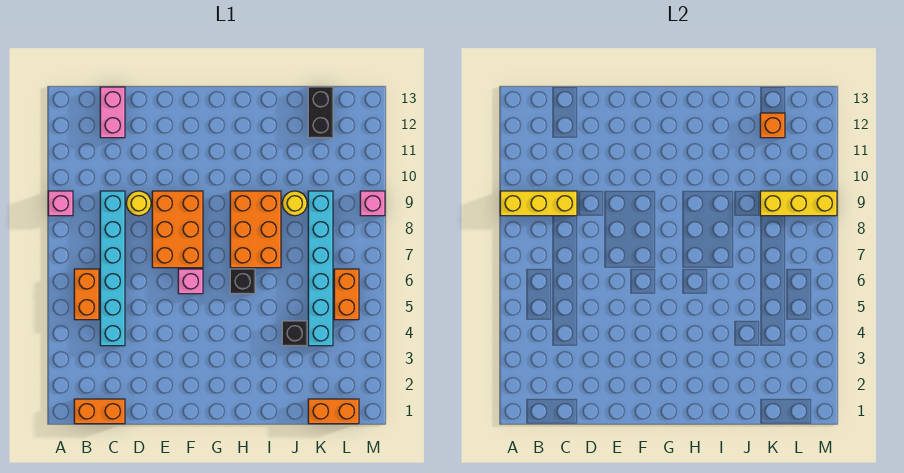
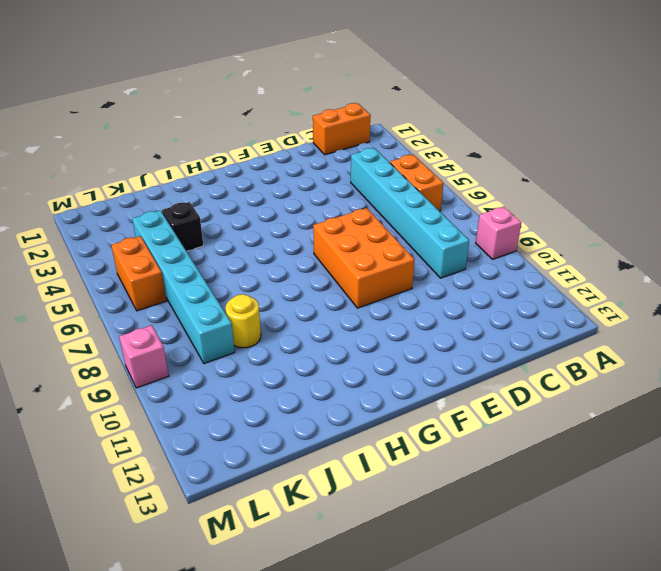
none -> pink 1x2 brick [100,87,125,138]
none -> yellow 1x1 round brick [126,191,151,216]
none -> pink 1x1 brick [178,269,203,294]

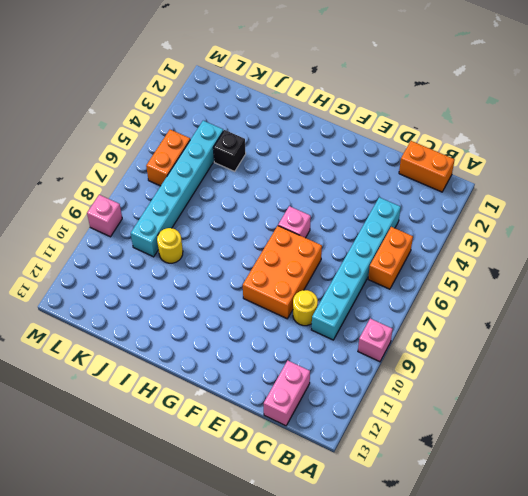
none -> black 1x1 brick [230,269,255,294]
none -> orange 2x3 brick [230,191,281,268]
none -> orange 1x2 brick [308,399,359,424]

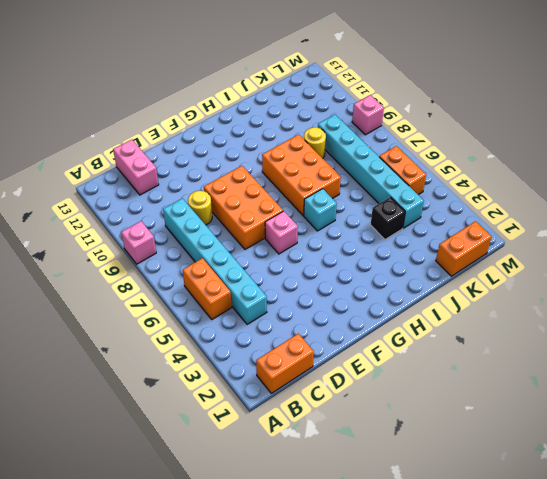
cyan 1x1 brick [304,189,337,231] -> black 1x1 brick [230,269,255,294]
none -> black 1x2 brick [308,87,333,138]
none -> yellow 1x3 brick [500,191,577,216]
none -> yellow 1x3 brick [760,191,837,216]

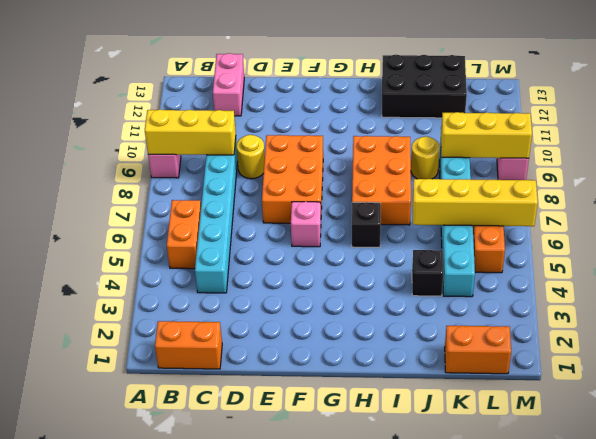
black 2x3 brick [382,55,467,118] -> black 1x2 brick [308,87,333,138]
yellow 1x4 brick [413,179,538,226] -> none
none -> orange 1x1 brick [760,113,785,138]

